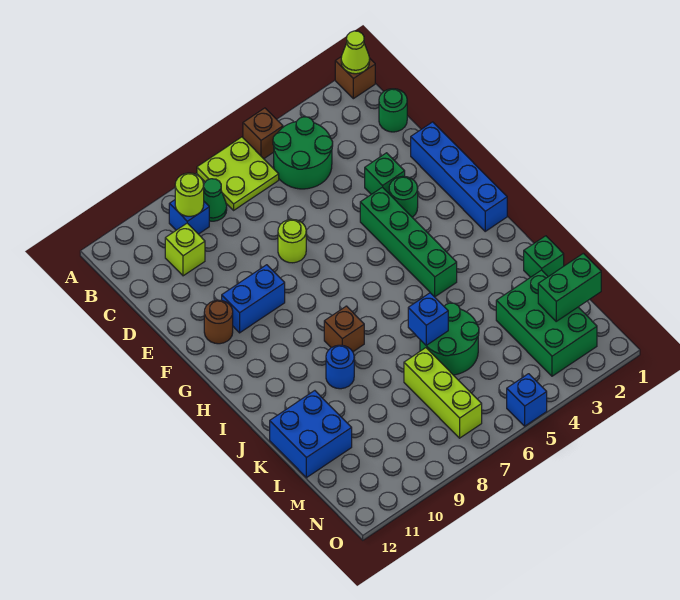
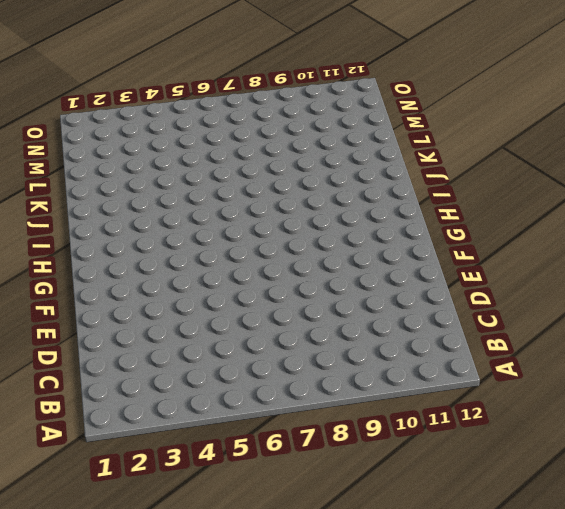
none -> brown 1x1 brick [335,57,375,99]
none -> brown 1x1 brick [243,108,283,159]
none -> lime 2x2 plate [197,137,279,210]

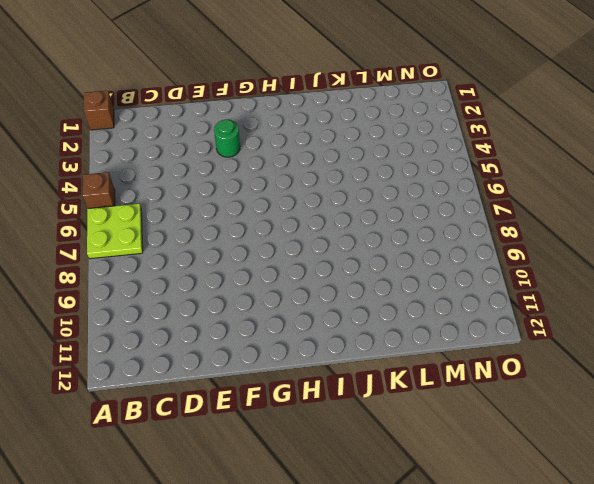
none -> green 2x2 round brick [273,117,333,189]
none -> green 1x1 cone [204,179,227,221]
none -> blue 1x1 brick [169,200,209,234]

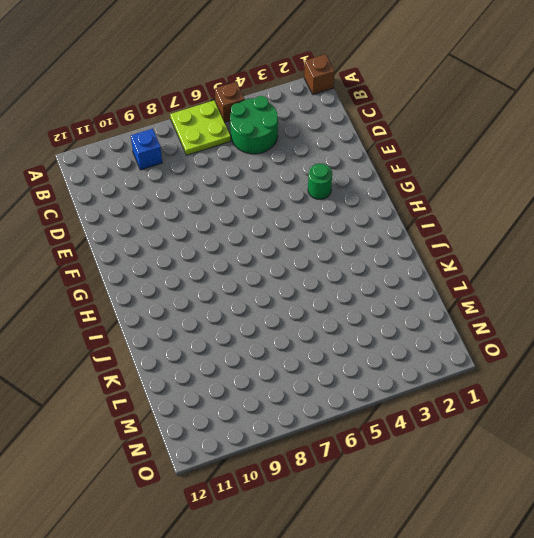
none -> green 1x1 cone [204,179,227,221]
none -> green 1x1 round brick [379,89,407,132]
none -> lime 1x1 brick [165,223,205,276]

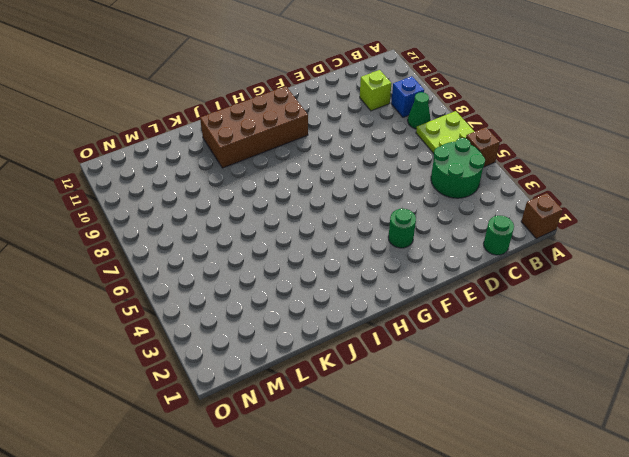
brown 2x4 brick [200,86,308,168] -> none
none -> blue 1x4 brick [411,122,507,231]
none -> green 1x1 brick [365,153,405,194]
none -> lime 1x1 round brick [278,219,306,263]

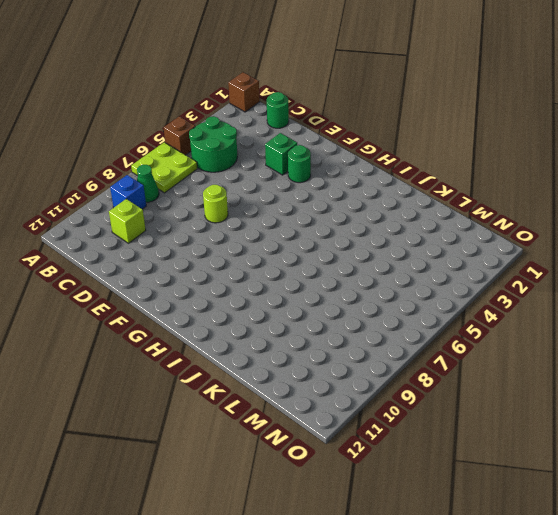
none -> blue 1x4 brick [411,122,507,231]
none -> green 1x4 brick [360,187,457,297]
none -> blue 1x2 brick [222,265,285,333]

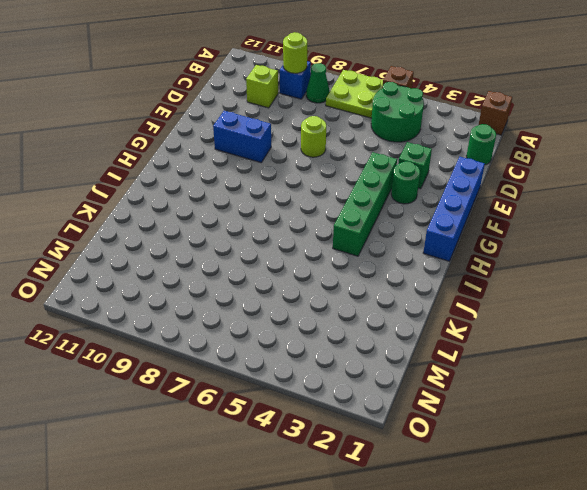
none -> brown 1x1 round brick [204,300,233,344]
none -> brown 1x1 brick [324,306,364,352]
none -> blue 1x1 round brick [326,345,354,389]

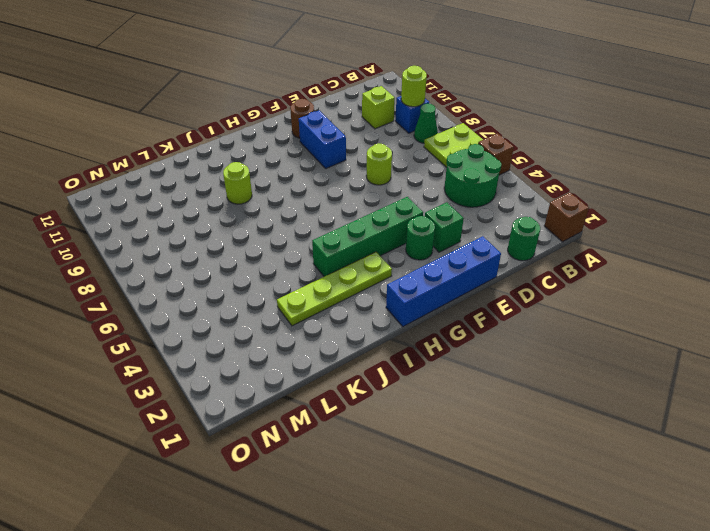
lime 1x4 plate [277,252,392,326] -> none
lime 1x1 round brick [223,162,252,204] -> blue 1x1 round brick [326,345,354,389]
none -> brown 1x1 brick [324,306,364,352]
none -> green 1x1 brick [524,236,564,277]
none -> green 2x2 round brick [420,303,479,375]

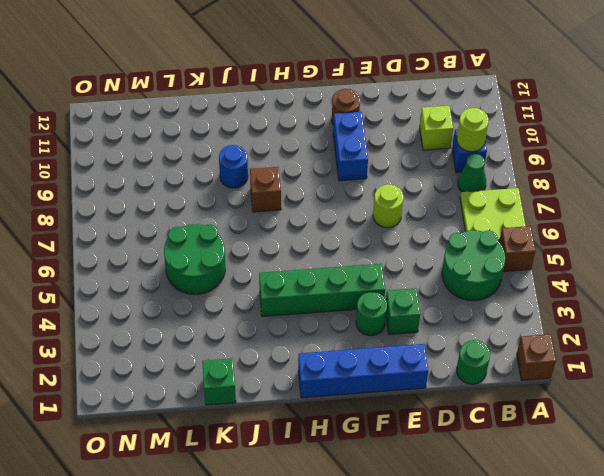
none -> blue 2x2 brick [270,391,352,478]
none -> green 2x3 brick [496,270,597,376]
none -> lime 1x3 brick [404,348,482,438]

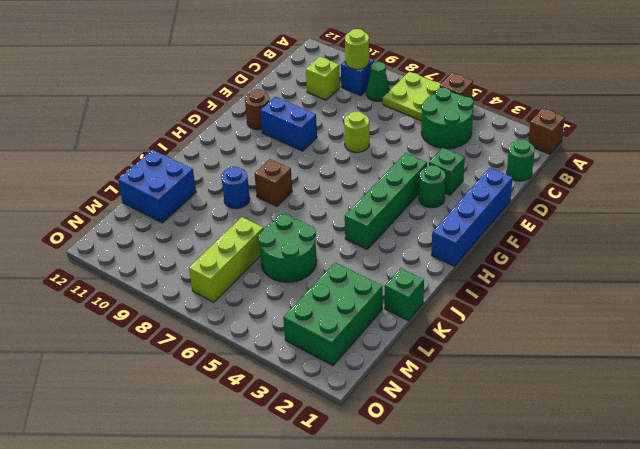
none -> blue 1x1 brick [507,374,547,426]
none -> lime 1x1 cone [341,31,370,74]
none -> blue 1x1 brick [408,293,448,345]

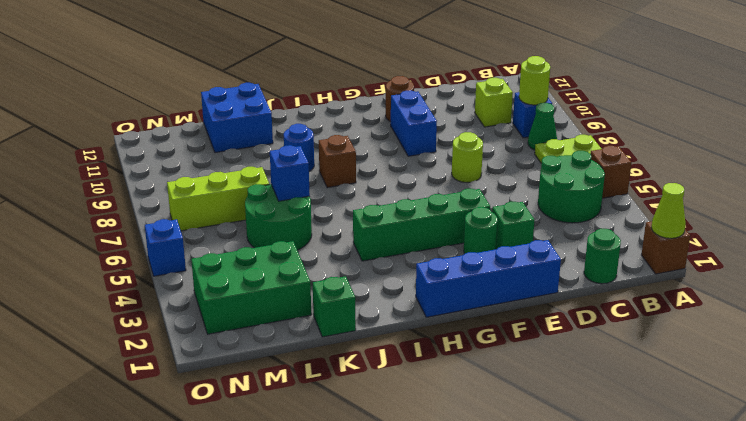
none -> green 1x2 brick [538,253,601,321]

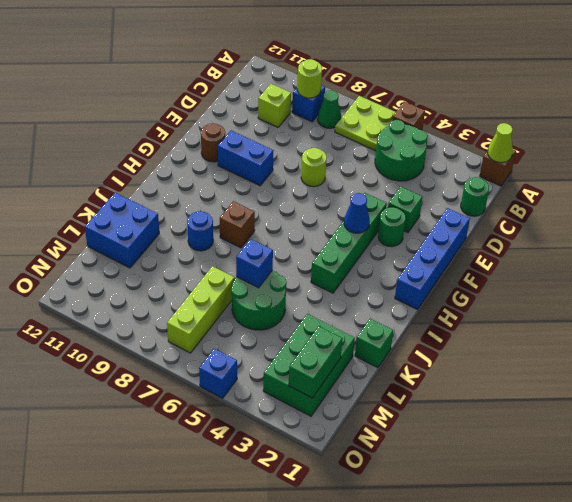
blue 1x1 cone [344,193,370,233] -> none
green 1x2 brick [289,326,343,398] -> green 1x2 brick turned to [538,253,601,321]

